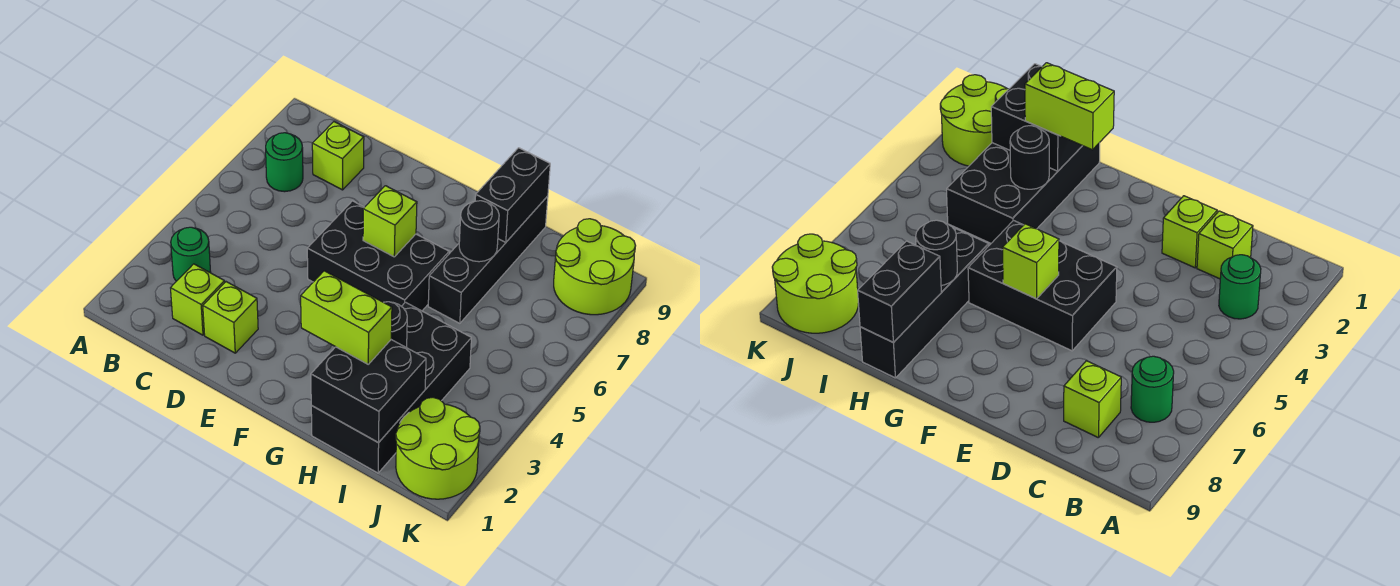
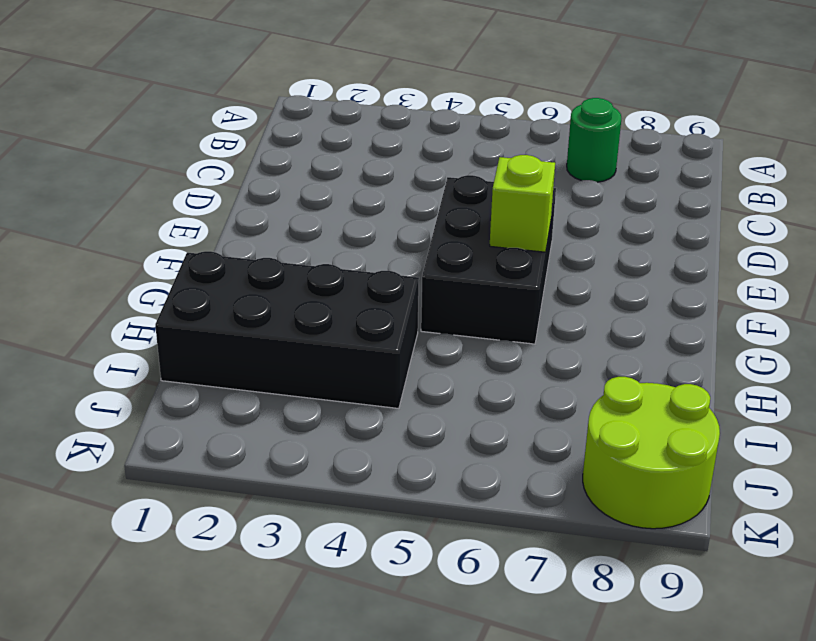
none -> green 1x1 round brick [171,227,211,281]
none -> lime 1x1 brick [171,264,225,335]
none -> lime 1x1 brick [312,122,364,190]

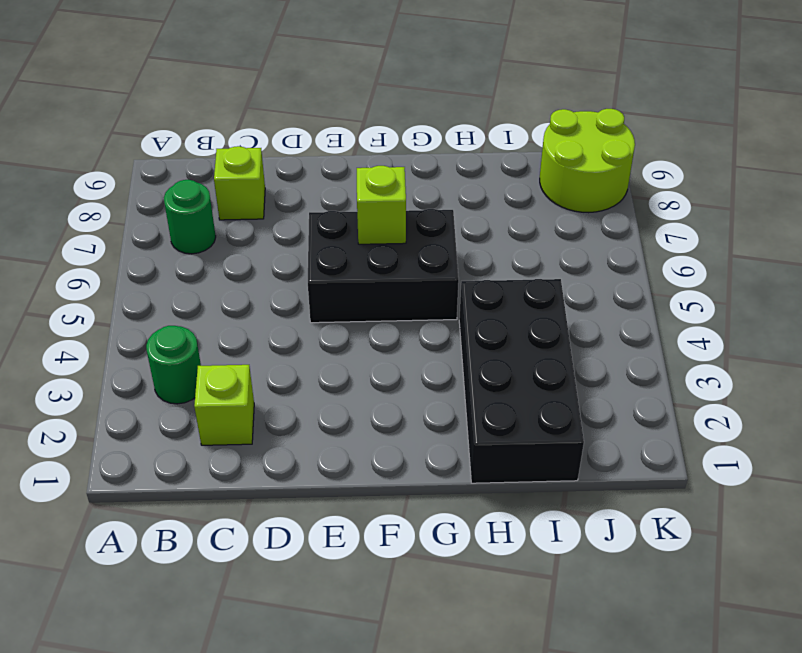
none -> lime 1x1 brick [203,282,258,353]
none -> black 1x4 brick [428,196,548,323]
none -> lime 2x2 round brick [396,398,480,499]

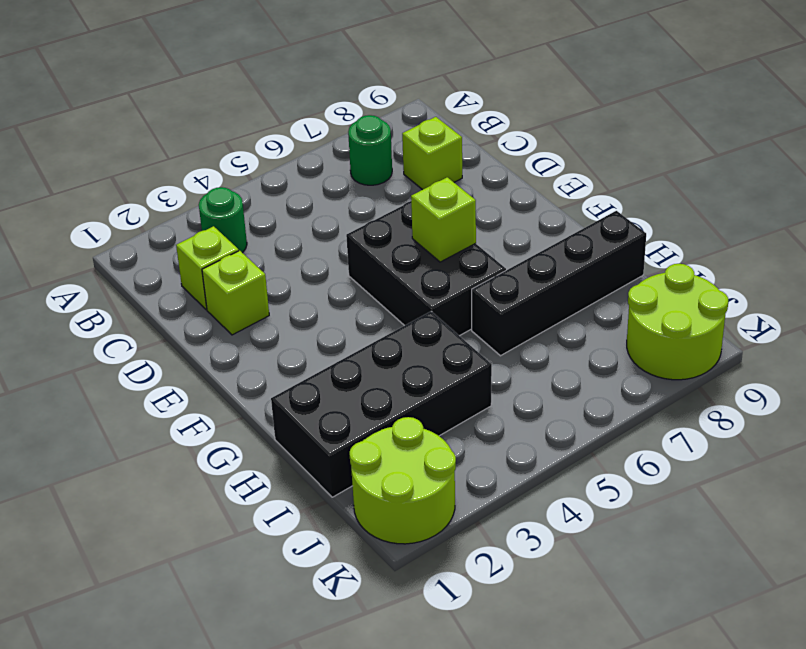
none -> black 2x2 brick [311,340,426,443]
none -> black 1x1 round brick [384,302,407,348]
none -> black 1x1 round brick [459,201,499,262]

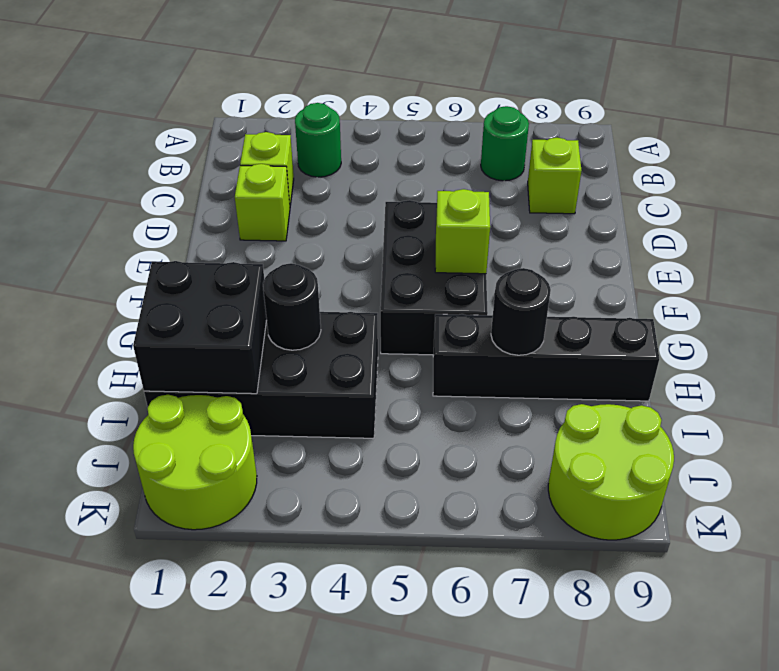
none -> black 1x2 brick [475,148,550,242]
none -> lime 1x2 brick [301,271,392,364]

